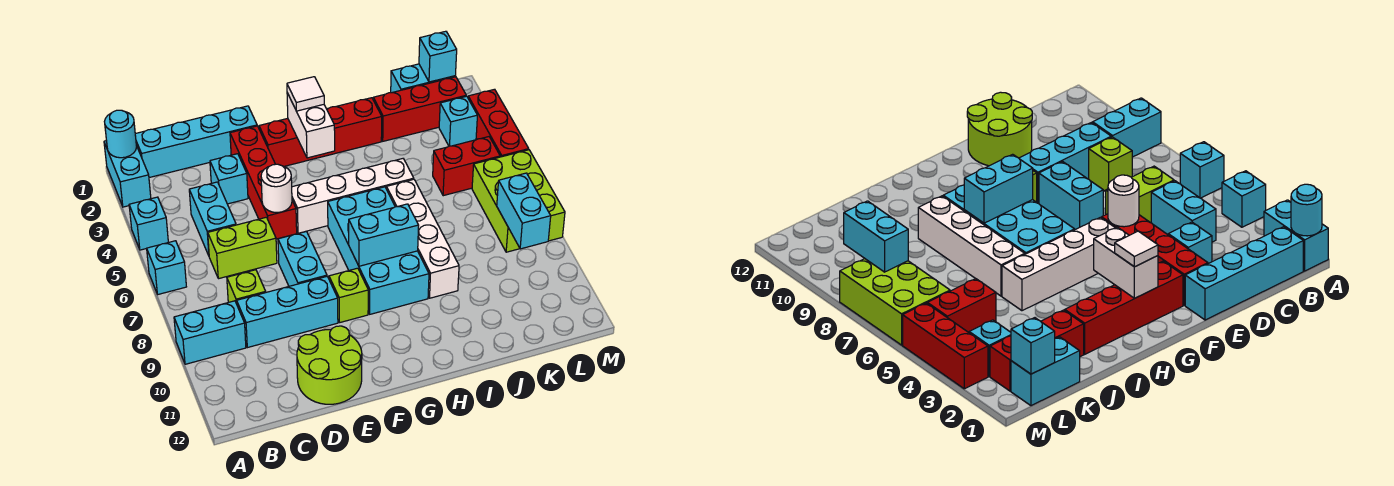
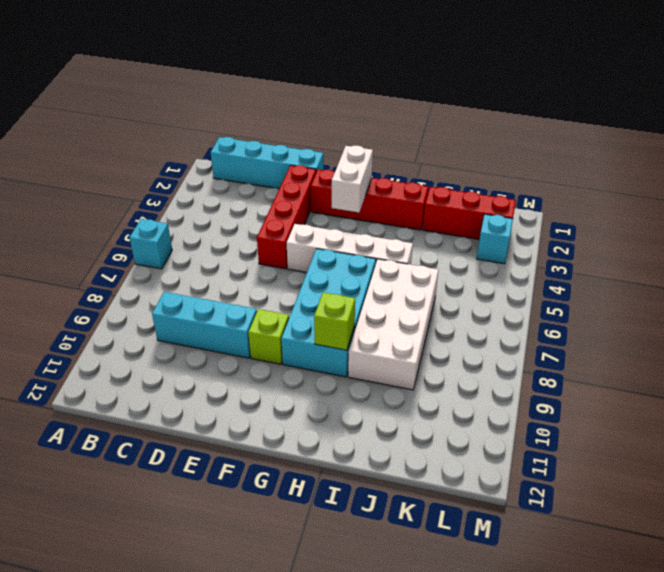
lime 1x1 brick [314,292,355,350] -> lime 1x1 brick moved to [227,270,266,304]
white 2x4 brick [348,259,439,390] -> white 1x4 brick [387,179,459,298]
none -> cyan 1x2 brick [104,141,151,207]
none -> cyan 1x1 brick [129,197,168,250]
none -> cyan 1x2 brick [174,301,246,364]
none -> cyan 1x2 brick [189,182,236,256]

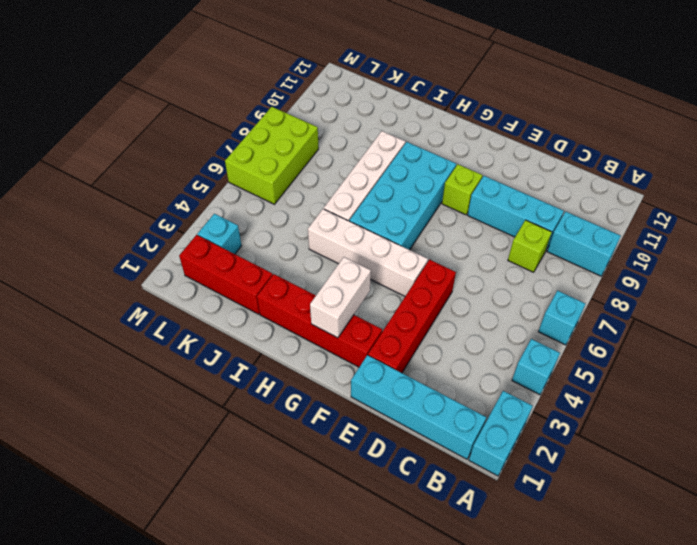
none -> cyan 1x2 brick [189,182,236,256]
none -> lime 1x2 brick [208,217,277,279]
none -> cyan 1x1 brick [210,154,248,204]
none -> lime 2x2 round brick [297,326,362,404]

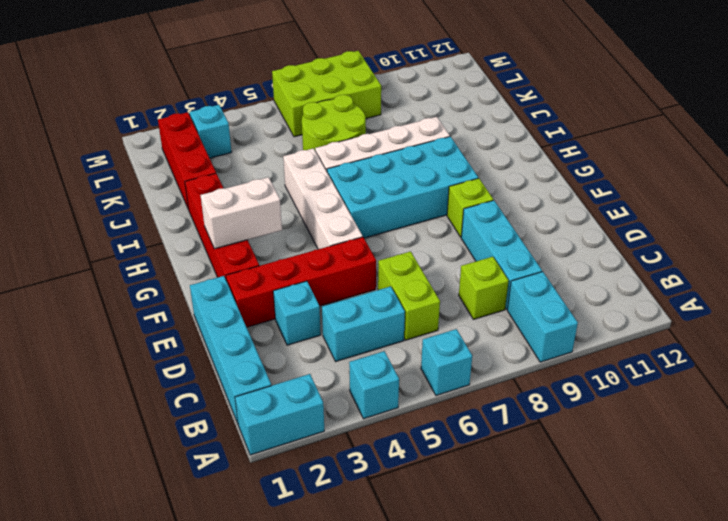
lime 2x2 round brick [302,95,366,150] -> lime 2x2 round brick moved to [297,326,362,404]
none -> cyan 1x2 brick [278,231,327,286]
none -> cyan 1x2 brick [391,64,455,93]
none -> red 1x2 brick [433,137,500,196]
none -> red 1x3 brick [468,89,529,157]

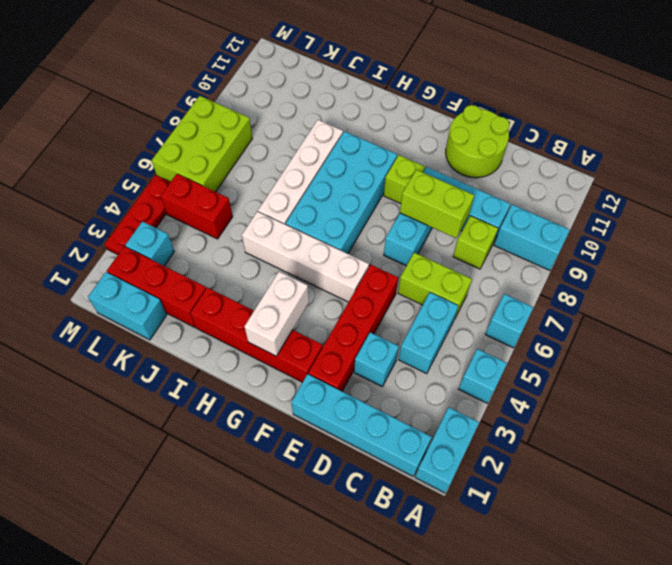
lime 1x2 brick [400,170,474,238] -> none
red 1x3 plate [105,175,170,255] -> red 1x3 brick [468,89,529,157]
none -> cyan 1x1 round brick [104,110,137,158]
none -> white 1x1 round brick [261,164,292,213]
none -> cyan 1x2 brick [349,204,419,266]
none -> cyan 1x1 brick [419,31,457,82]

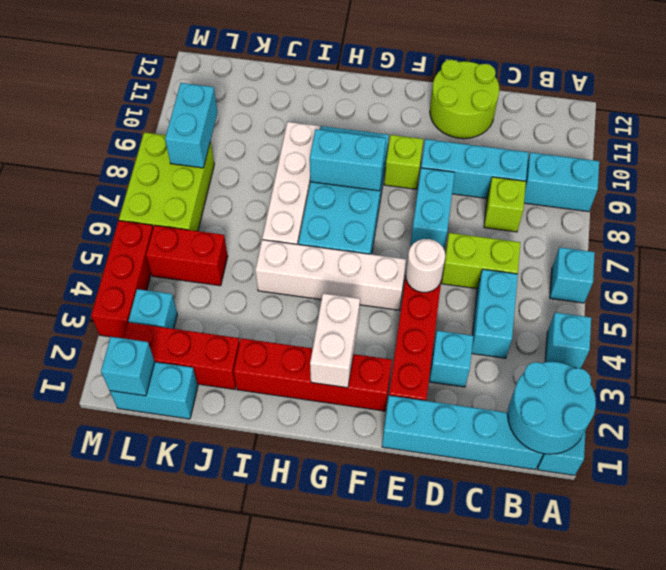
cyan 2x2 round brick [508,362,596,454] -> cyan 1x1 round brick [104,110,137,158]
none -> white 1x1 tile [287,77,324,111]

